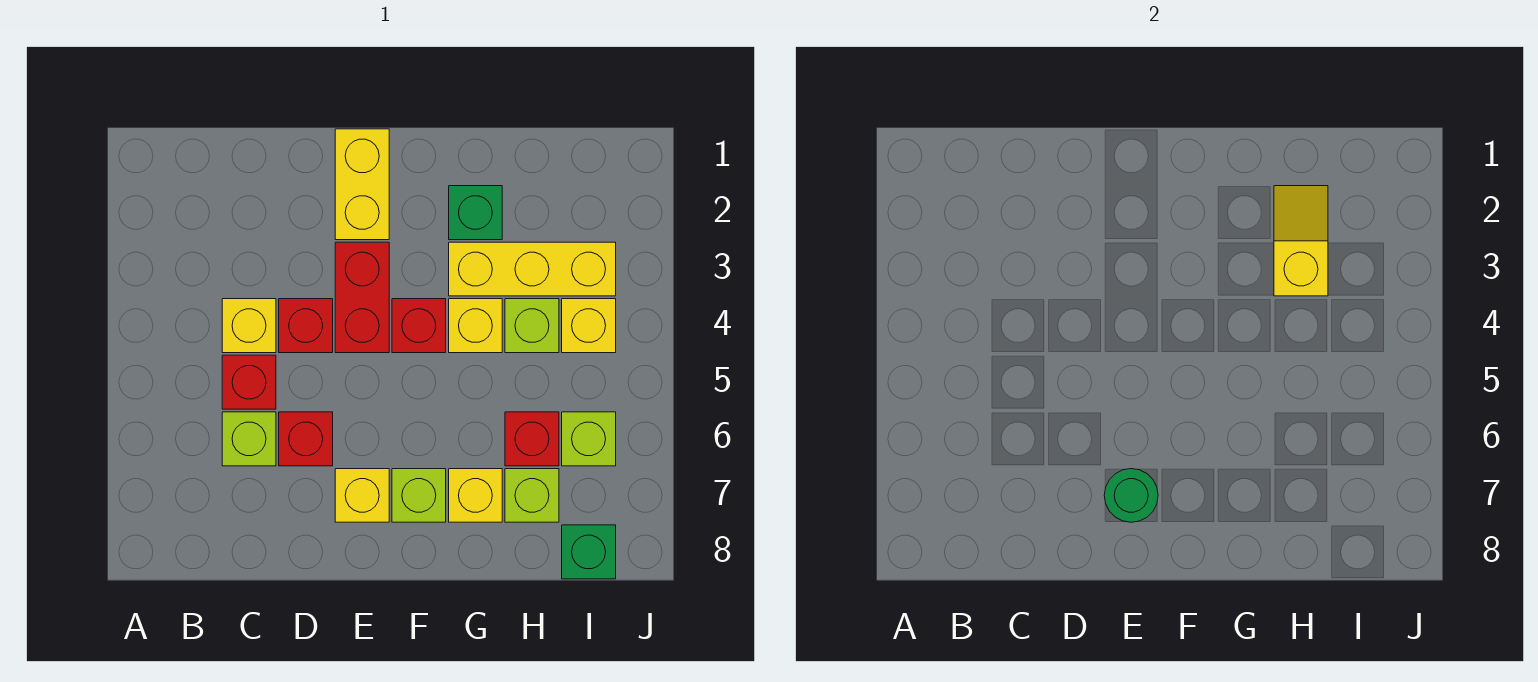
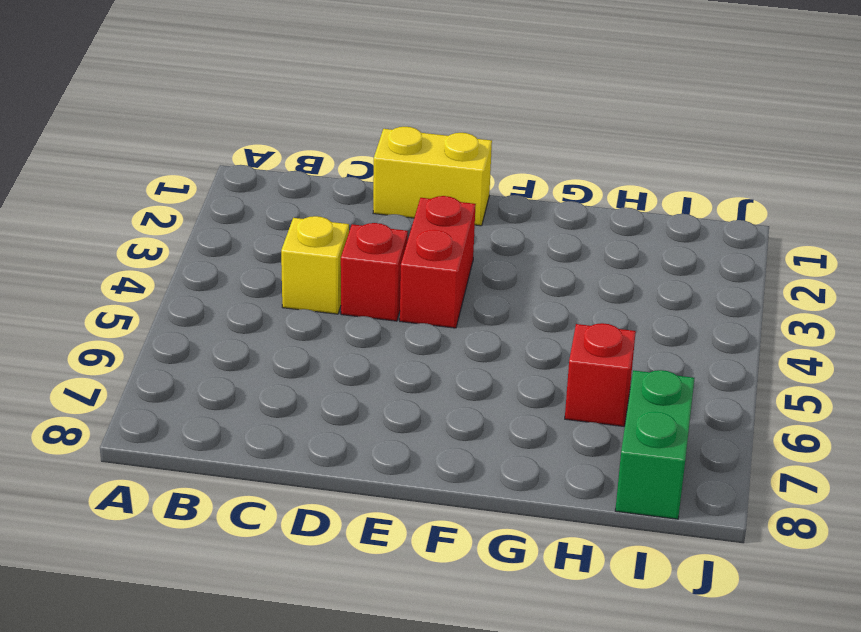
yellow 1x2 brick [373,127,492,226] -> yellow 1x2 brick turned to [335,129,389,240]
green 1x2 brick [615,370,695,519] -> green 1x1 brick [562,525,616,579]
none -> red 1x1 brick [222,355,276,409]
none -> lime 1x1 brick [222,412,276,466]
none -> red 1x1 brick [279,412,333,466]

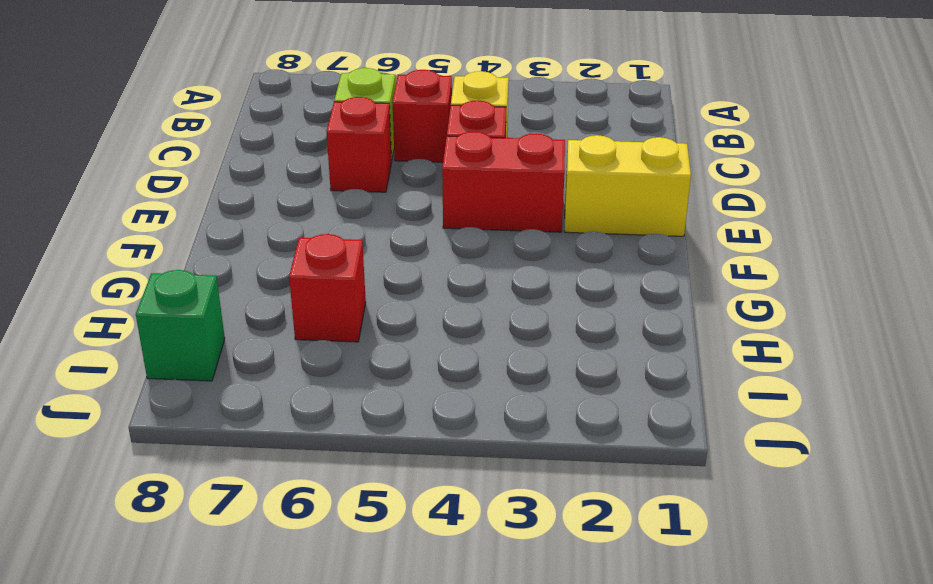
none -> yellow 1x1 brick [335,469,389,522]
none -> red 1x1 brick [392,299,446,353]
none -> lime 1x1 brick [392,469,446,522]

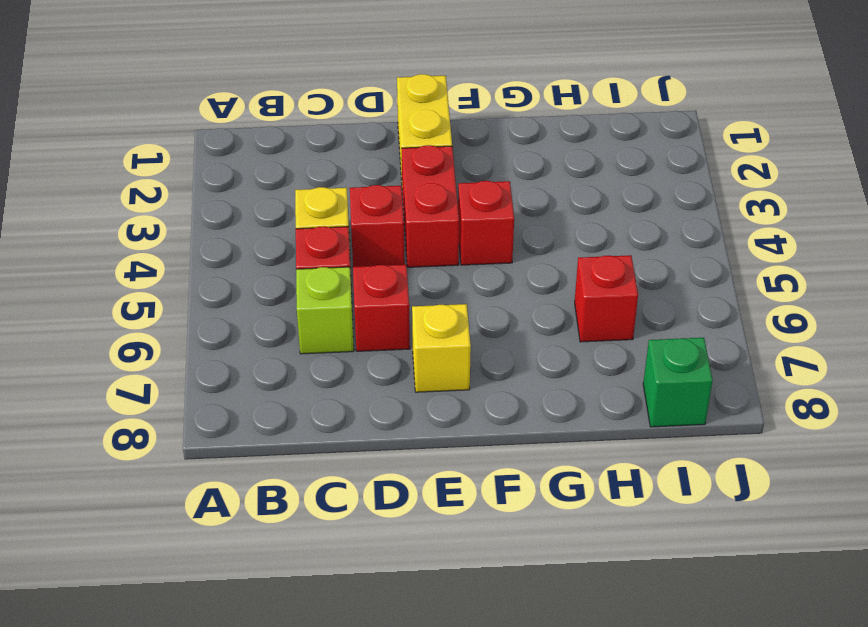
none -> lime 1x1 brick [392,469,446,522]
none -> green 1x1 brick [449,186,502,240]
none -> yellow 1x3 brick [449,242,616,296]

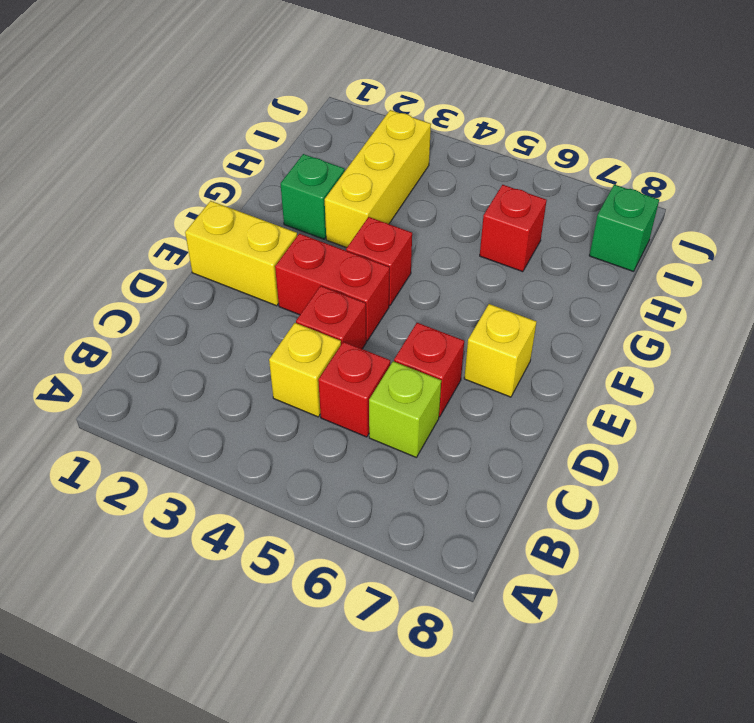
none -> lime 1x1 brick [392,469,446,522]
none -> yellow 1x1 brick [449,299,502,353]
none -> yellow 1x1 brick [449,469,502,522]

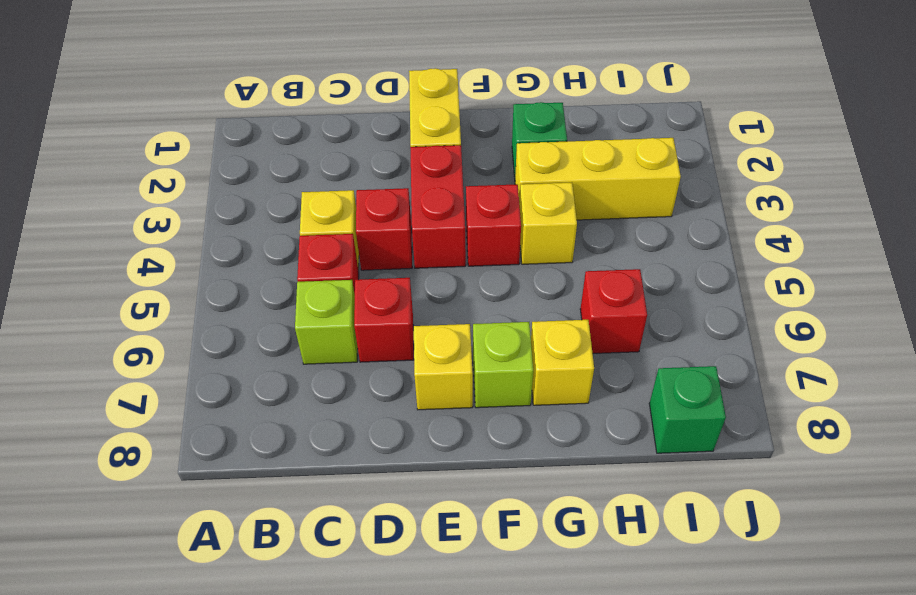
none -> lime 1x1 brick [505,299,559,353]
none -> lime 1x1 brick [505,469,559,522]
none -> yellow 1x1 brick [562,299,616,353]

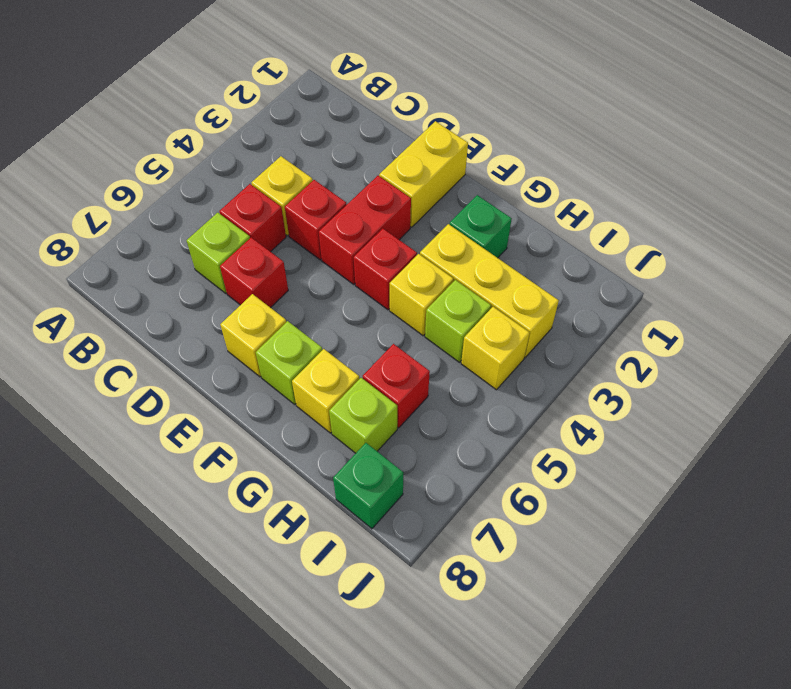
none -> lime 1x1 brick [562,412,616,466]
none -> green 1x1 round brick [1104,469,1158,522]
none -> yellow 1x2 slope [1274,186,1328,296]

